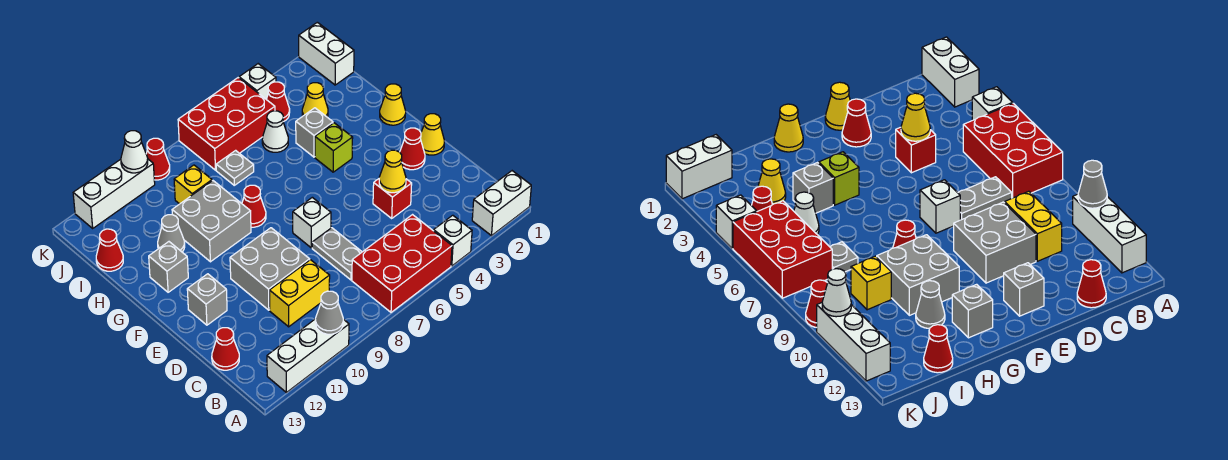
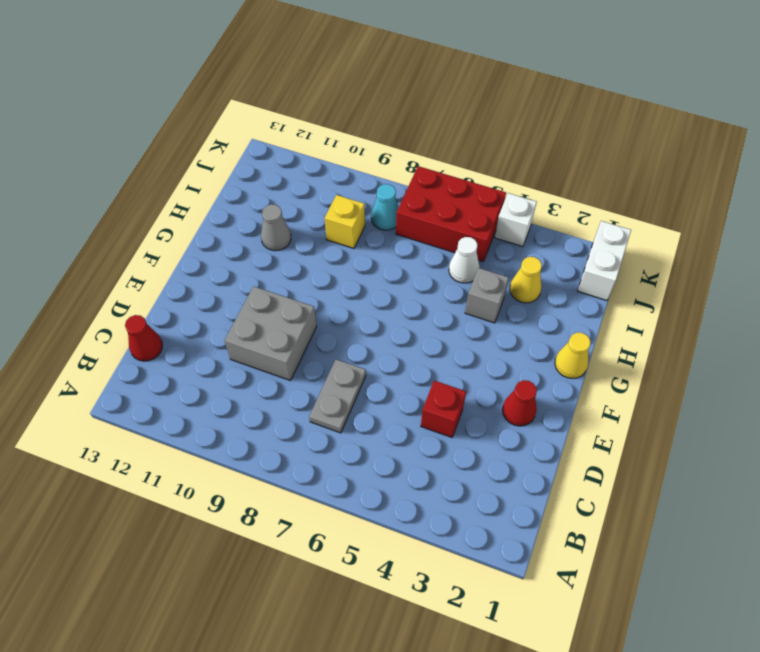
cyan 1x1 cone [371,184,399,230] -> none
none -> white 1x2 brick [472,171,531,236]
none -> white 1x1 brick [434,215,472,266]
none -> red 2x3 brick [352,215,452,312]
none -> white 1x3 brick [267,319,349,392]

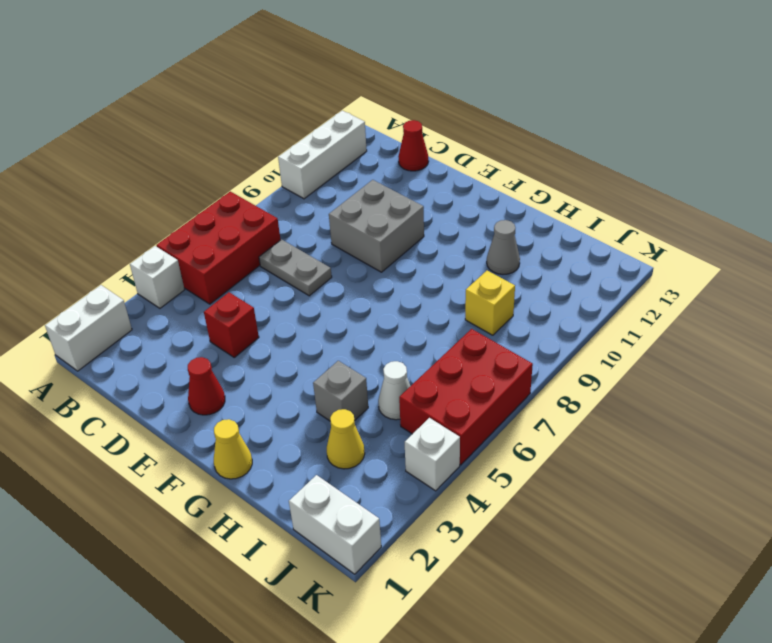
none -> yellow 1x2 brick [270,260,330,327]
none -> yellow 1x1 cone [421,114,444,155]
none -> white 1x1 brick [293,197,331,248]
none -> grey 1x1 brick [187,274,227,325]

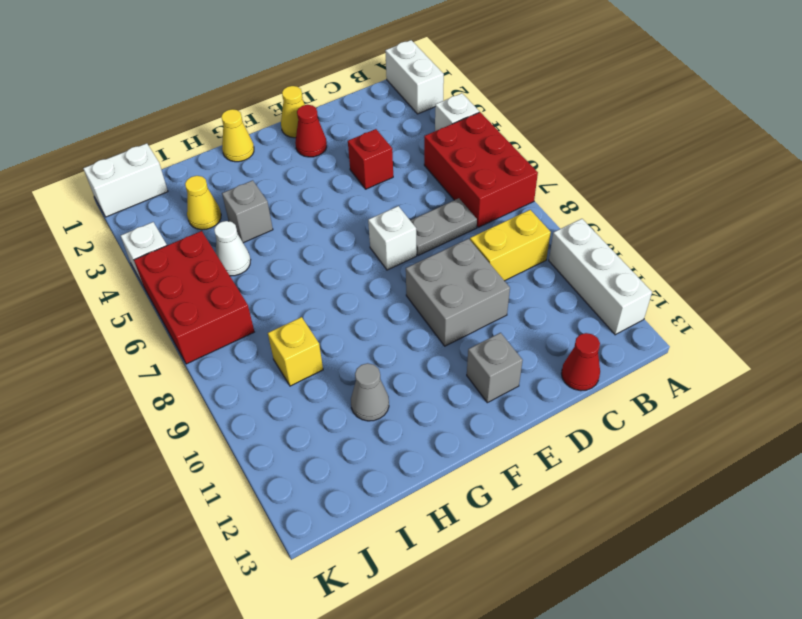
yellow 1x2 brick [470,210,551,281] -> yellow 1x2 brick turned to [270,260,330,327]
none -> lime 1x1 brick [315,123,353,172]
none -> red 1x1 cone [242,185,266,227]
none -> grey 2x2 brick [172,181,251,262]
none -> grey 1x1 brick [149,242,188,292]

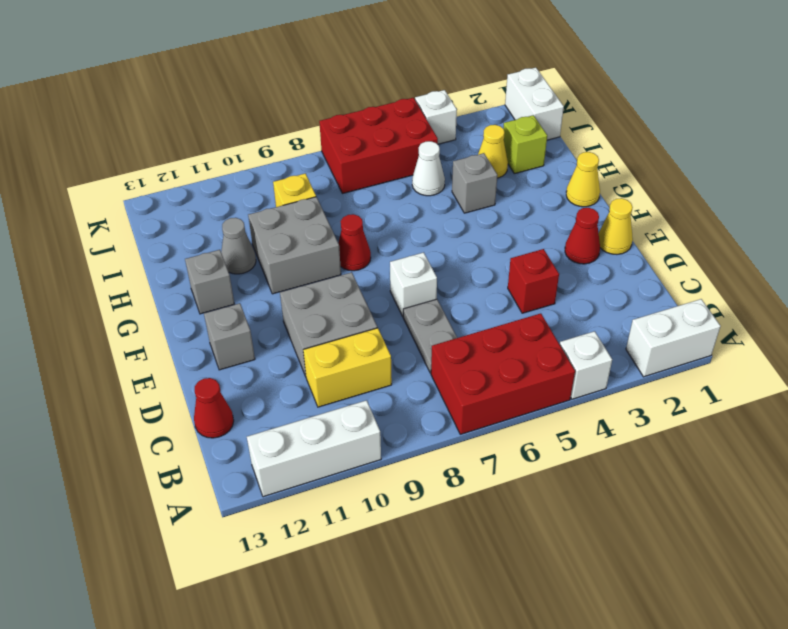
lime 1x1 brick [503,115,547,174] -> lime 1x1 brick moved to [315,123,353,172]
none -> grey 1x1 plate [216,150,254,185]
none -> red 1x1 cone [96,229,123,271]
none -> red 1x1 cone [266,82,290,122]
none -> red 1x1 cone [146,138,170,180]

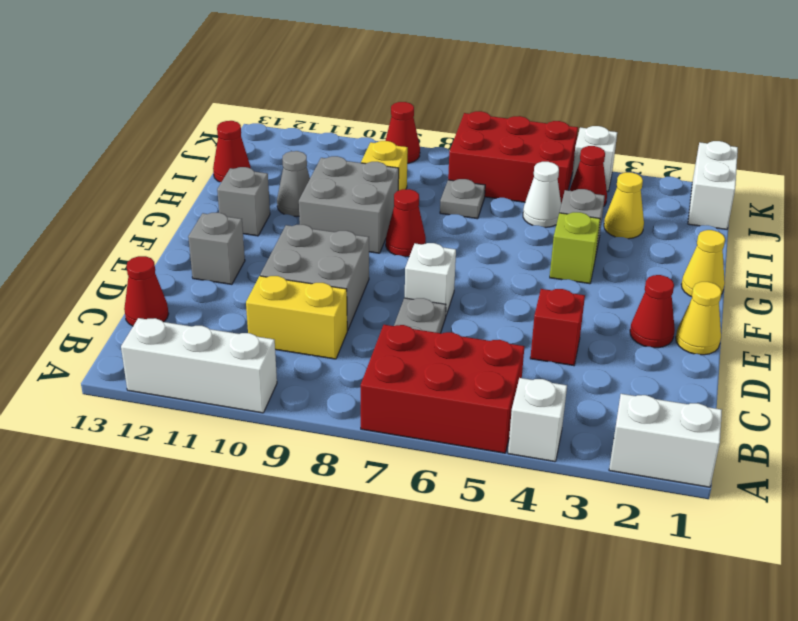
none -> white 1x3 brick [73,159,155,228]
none -> grey 1x1 cone [316,291,343,334]
none -> yellow 1x1 cone [379,150,406,193]
none -> white 1x1 cone [121,131,148,173]

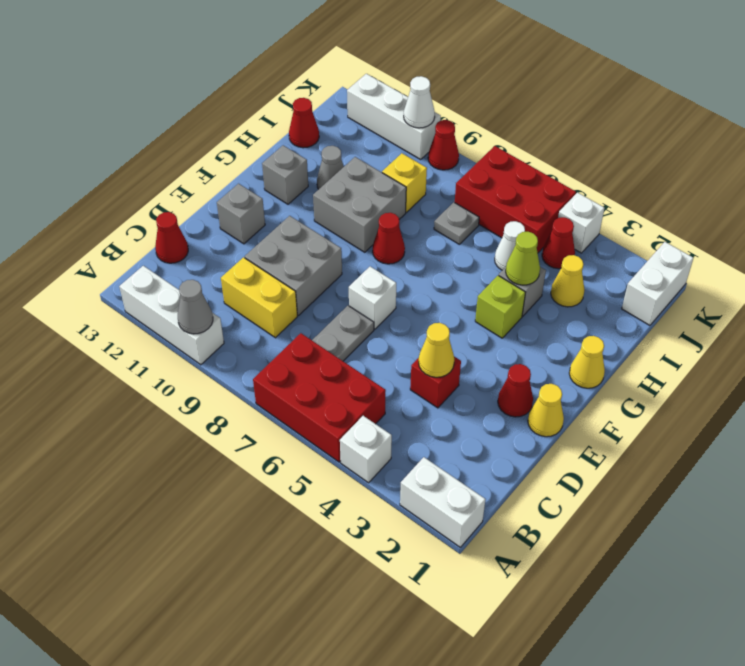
lime 1x1 cone [506,232,540,285] -> none

